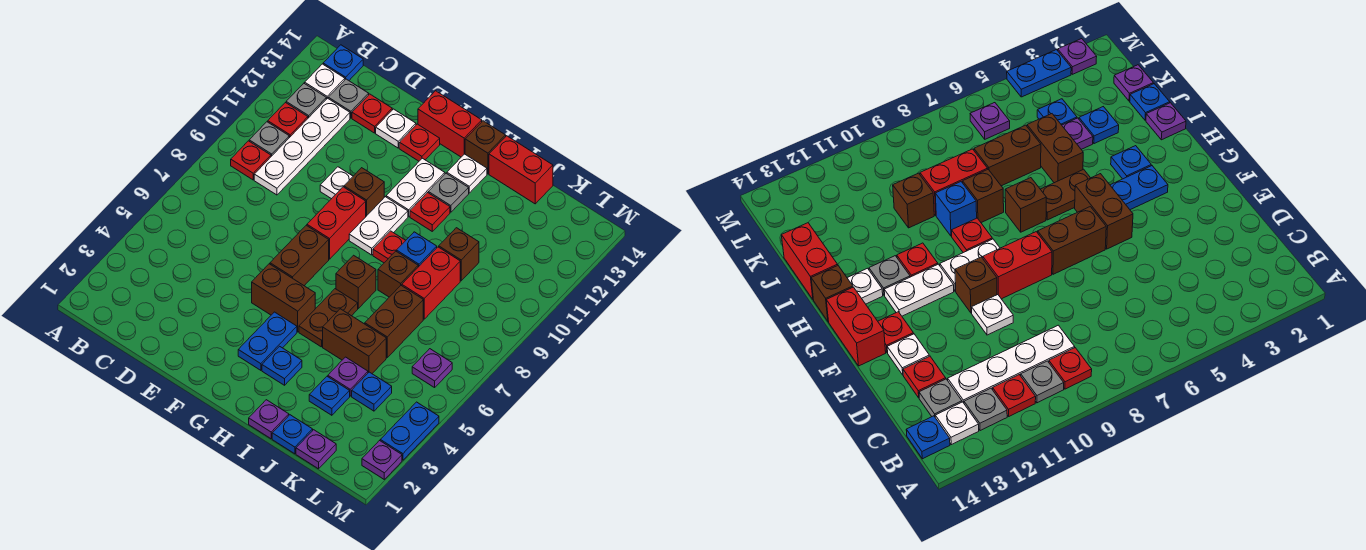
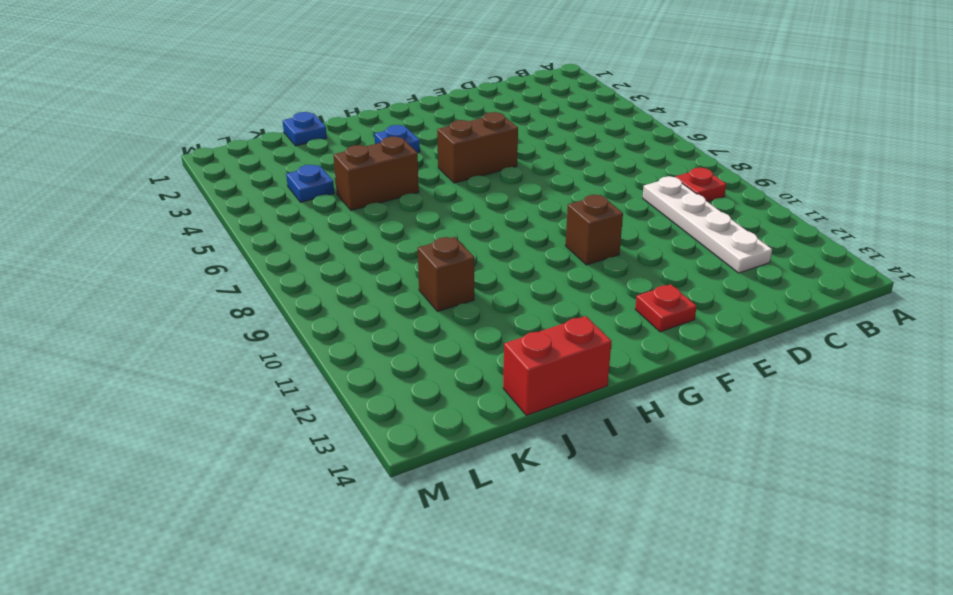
none -> grey 1x1 plate [249,122,289,156]
none -> red 1x1 plate [268,103,308,138]
none -> grey 1x1 plate [286,83,326,118]
none -> white 1x1 plate [305,64,345,99]

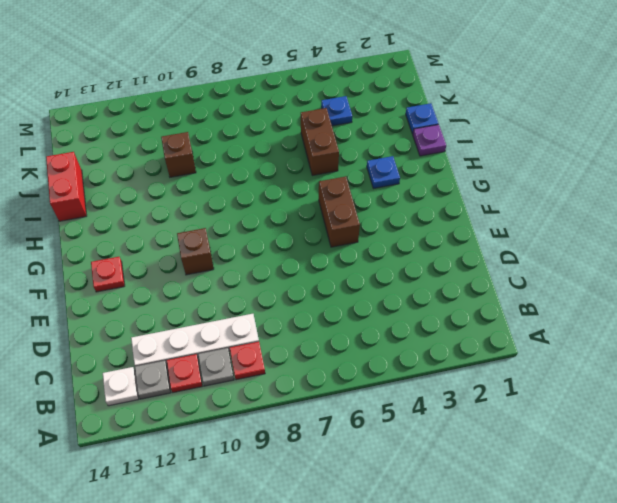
none -> blue 1x1 plate [323,45,363,80]
none -> grey 1x1 plate [328,79,369,118]
none -> red 1x1 plate [352,94,392,133]
none -> white 1x1 plate [320,167,353,199]

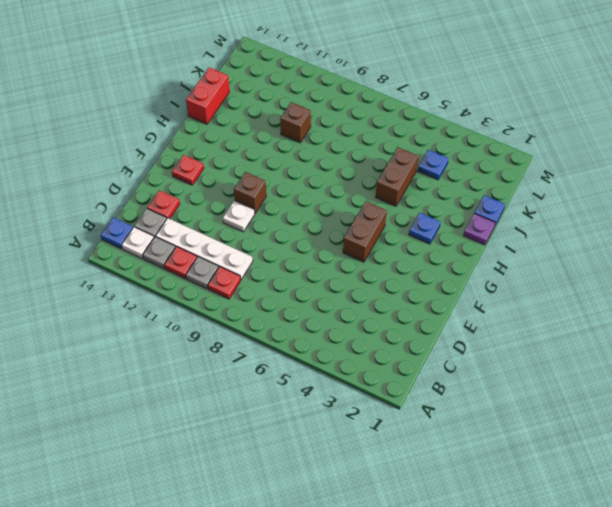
none -> white 1x1 plate [376,109,416,148]
none -> brown 1x2 brick [270,225,329,286]
none -> red 1x2 brick [307,187,366,259]
none -> red 1x2 brick [418,91,482,157]

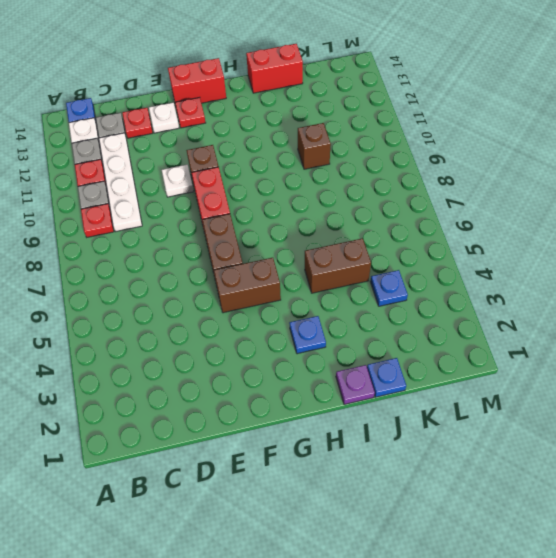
none -> blue 1x2 plate [238,312,297,370]
none -> white 1x2 plate [349,197,408,255]
none -> white 1x2 plate [386,158,445,216]
none -> brown 1x2 plate [299,289,358,347]

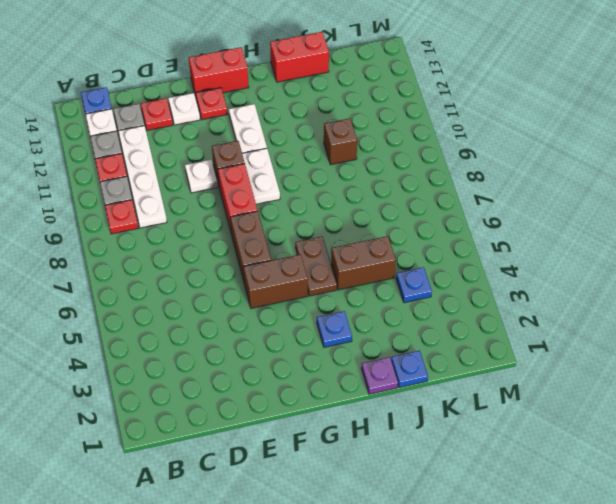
none -> blue 1x2 plate [238,312,297,370]
none -> brown 1x1 brick [336,255,376,308]
none -> red 1x1 plate [373,231,406,263]
none -> red 1x1 plate [410,193,450,231]

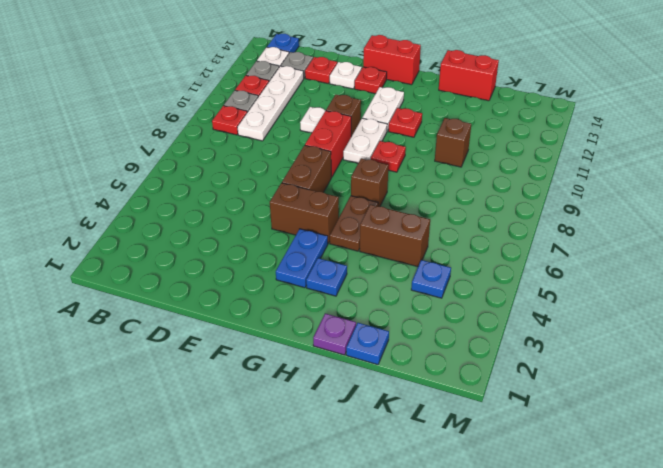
none -> grey 1x1 plate [428,173,469,212]
none -> white 1x1 plate [447,154,487,193]
none -> brown 1x1 brick [465,121,506,174]
none -> brown 1x1 brick [378,251,418,297]

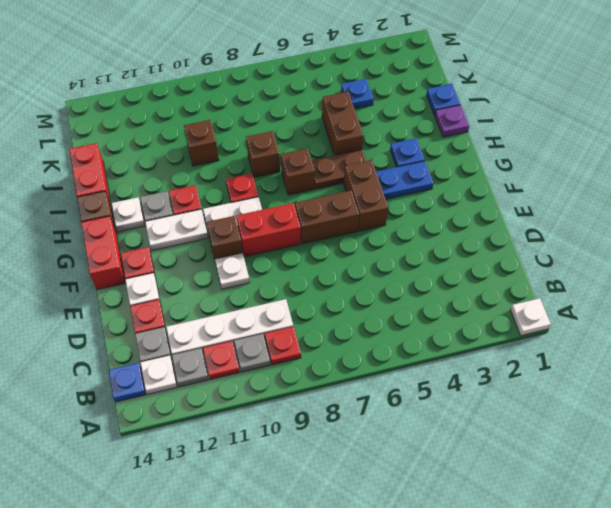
white 1x1 plate [510,298,551,336] -> none
none -> blue 1x1 brick [397,232,437,267]
none -> blue 1x1 plate [309,377,350,415]
none -> purple 1x1 plate [328,357,368,396]
none -> brown 1x2 brick [365,285,423,357]

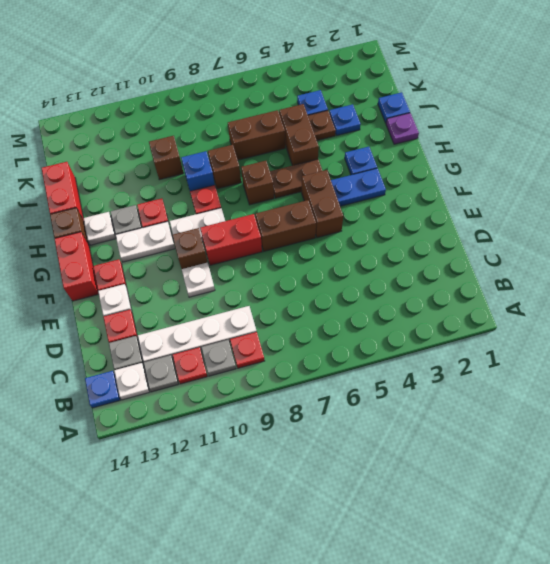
brown 1x1 plate [308,111,336,140] -> purple 1x1 plate [328,357,368,396]
none -> red 1x2 brick [402,247,460,319]
none -> purple 1x1 plate [296,430,336,469]
none -> purple 1x1 plate [412,349,452,388]
none -> purple 1x1 plate [362,441,402,479]

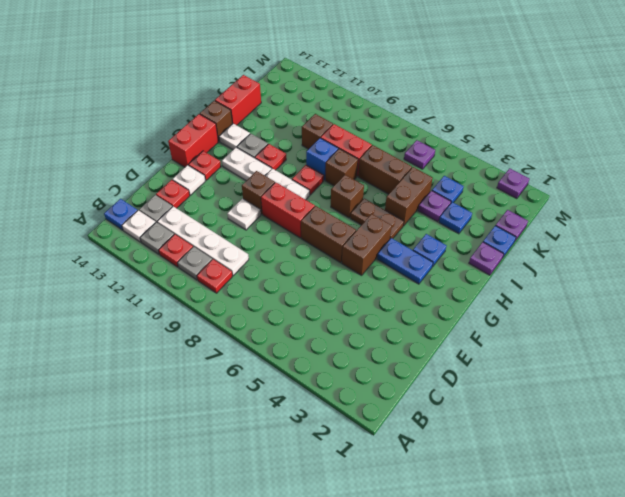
none -> blue 1x2 plate [380,402,439,460]

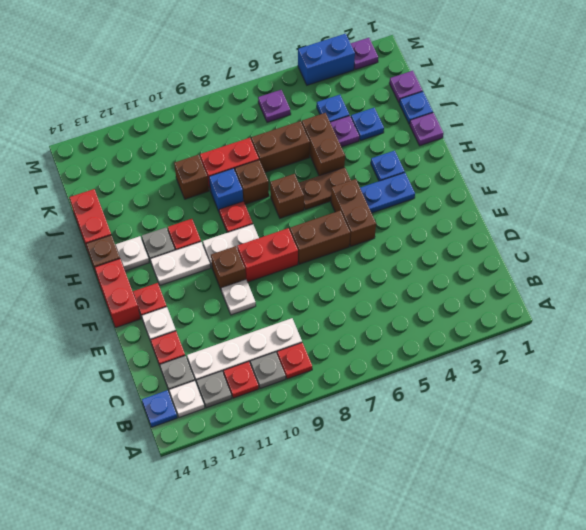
blue 1x2 brick [298,34,355,85] -> blue 1x2 plate [380,402,439,460]

